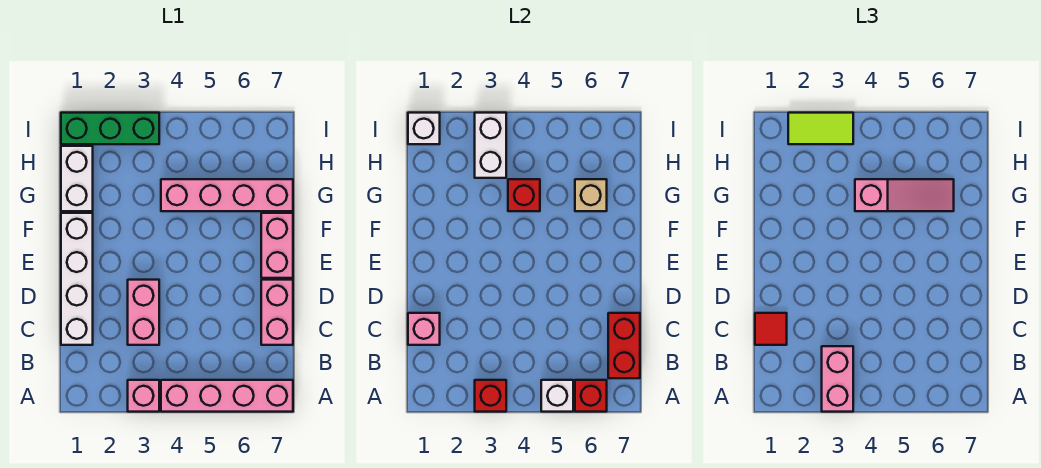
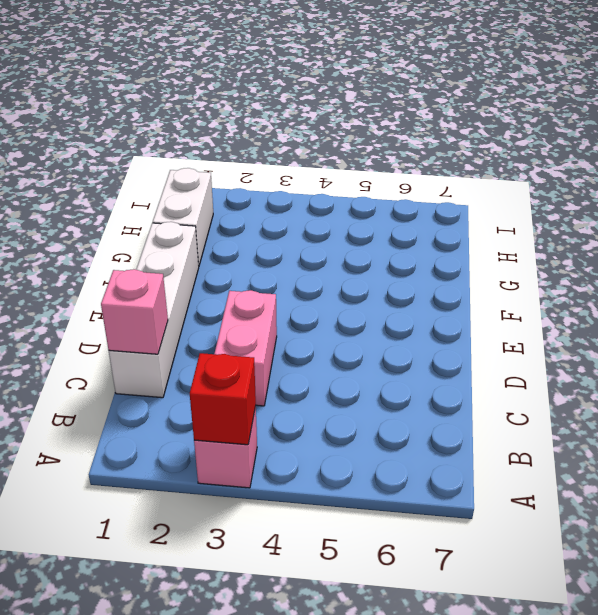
none -> pink 1x4 brick [161,380,293,412]
none -> pink 1x2 brick [261,280,293,345]
none -> pink 1x2 brick [261,213,293,278]

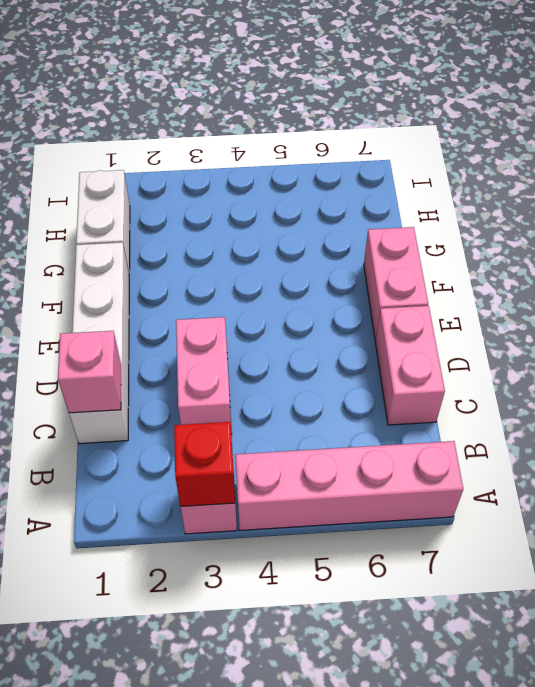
none -> pink 1x4 brick [161,179,293,211]
none -> green 1x3 brick [61,113,159,144]
none -> white 1x1 brick [541,380,573,412]

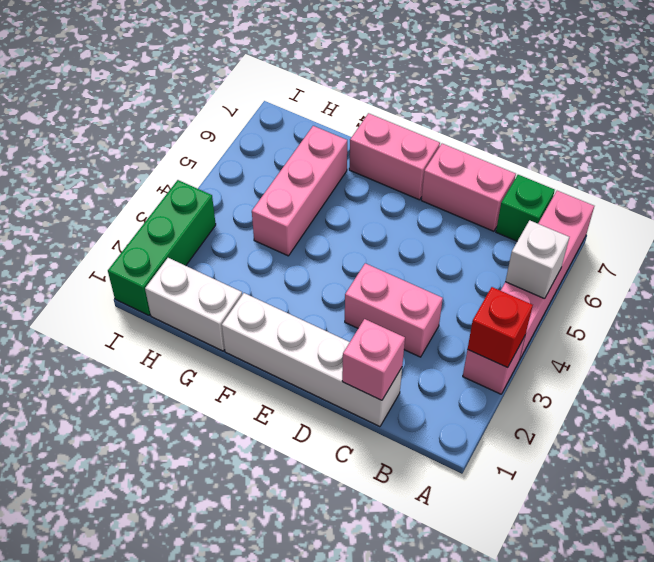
green 1x1 brick [496,175,555,241] -> none
pink 1x3 brick [252,126,347,256] -> pink 1x4 brick [161,179,293,211]
none -> red 1x1 brick [575,380,607,412]
none -> red 1x2 brick [608,313,640,378]
none -> red 1x1 brick [508,179,540,211]

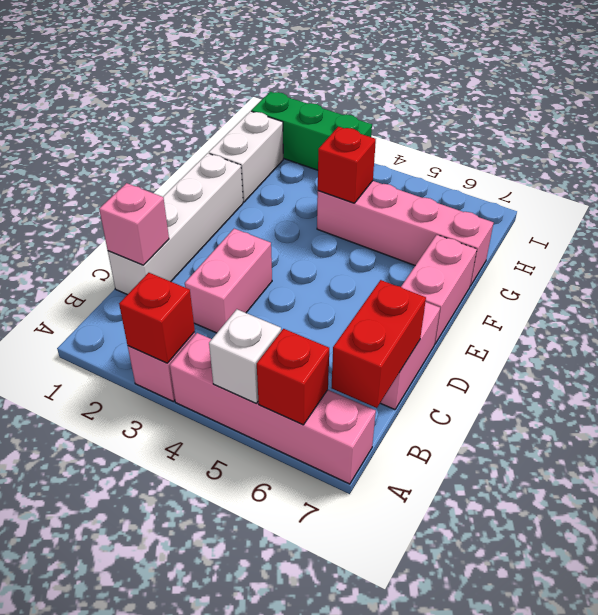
none -> tan 1x1 brick [575,179,607,211]
none -> white 1x2 brick [475,113,506,178]
none -> white 1x1 brick [408,113,440,144]

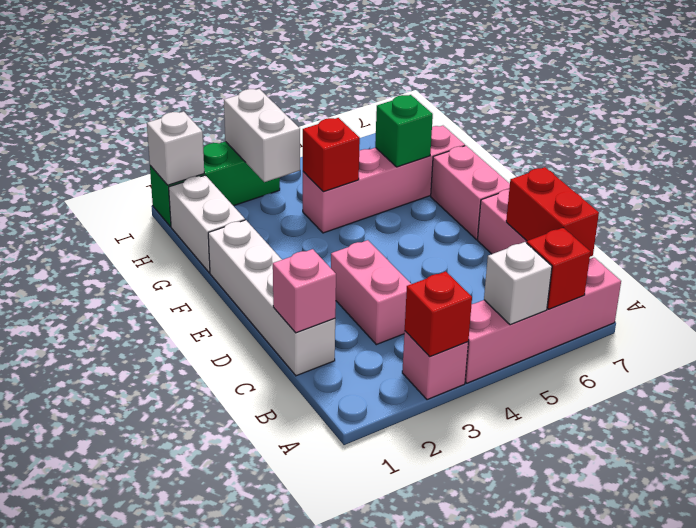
green 1x1 brick [375,95,433,167] -> tan 1x1 brick [575,179,607,211]
none -> pink 1x2 brick [822,346,853,412]
none -> red 1x1 tile [755,313,787,345]
none -> pink 1x3 slope [855,179,954,211]

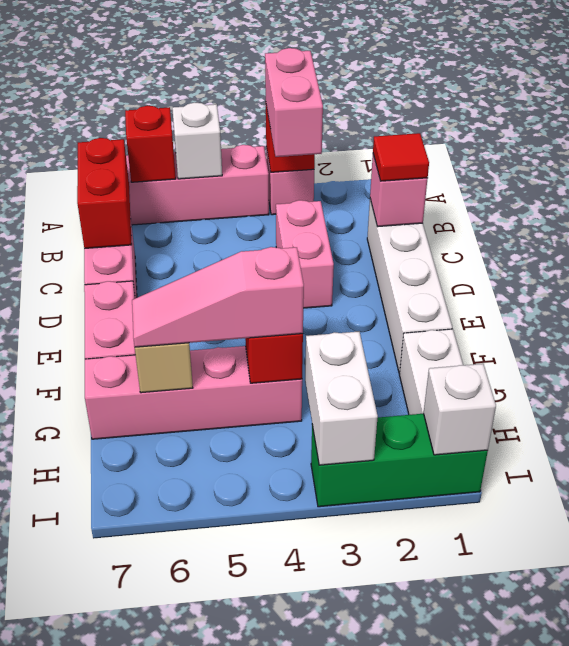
none -> lime 1x2 tile [788,113,853,144]

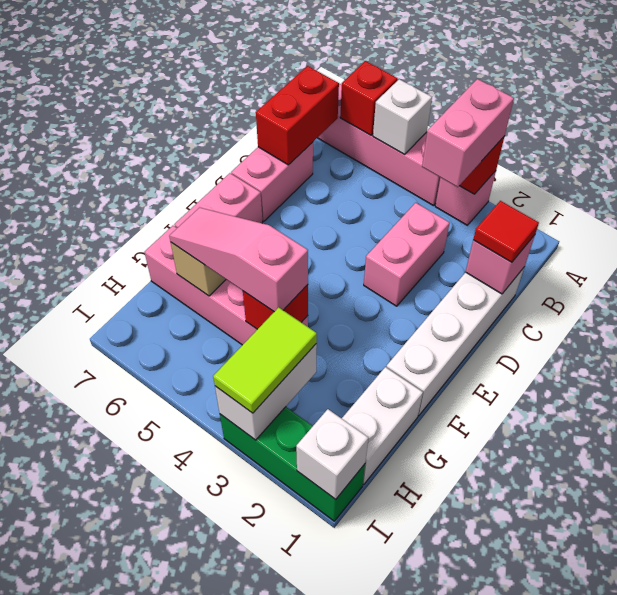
lime 1x2 tile [213,307,317,413] -> lime 1x2 tile turned to [788,113,853,144]

